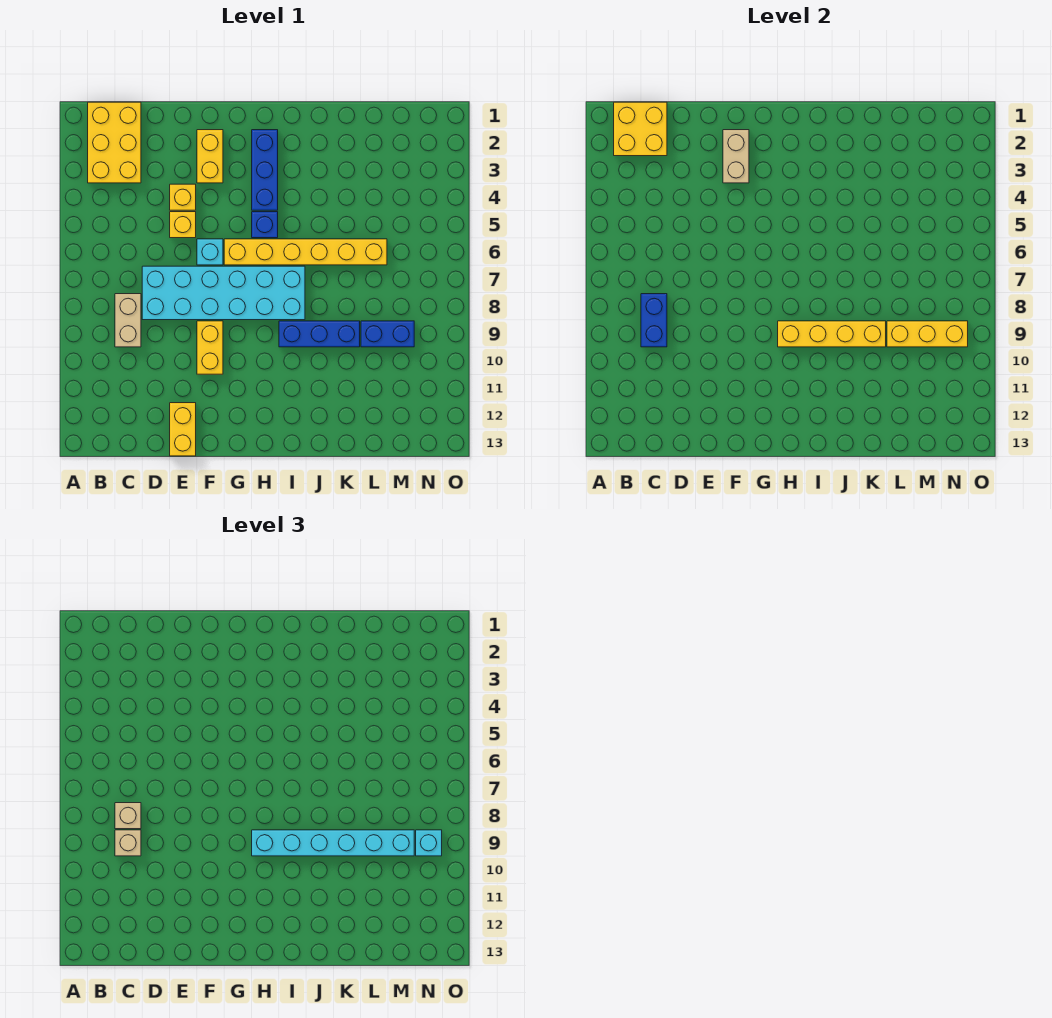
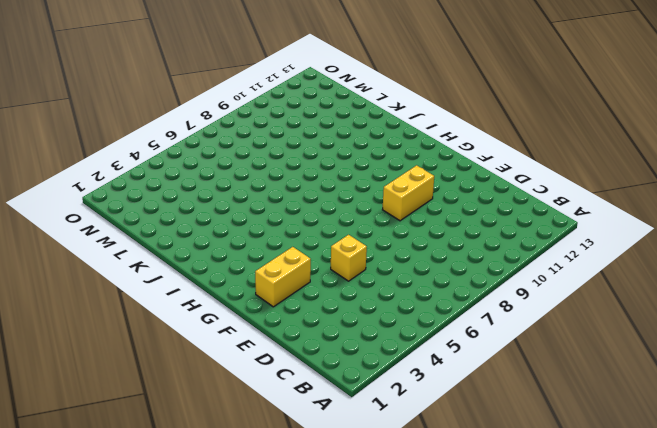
none -> yellow 2x3 brick [88,102,141,183]
none -> tan 1x2 brick [115,294,141,347]
none -> cyan 2x6 brick [142,266,305,320]

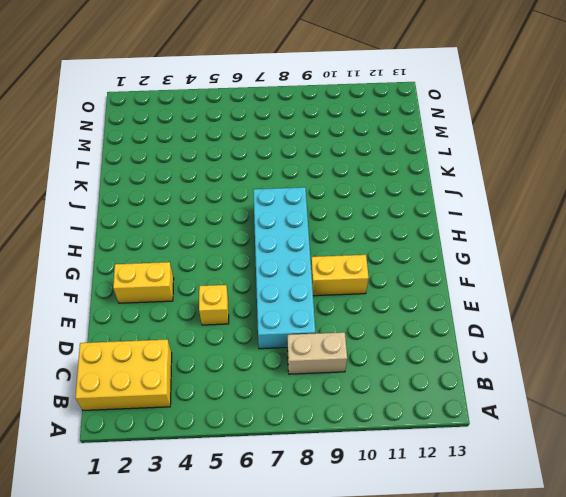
none -> yellow 1x1 brick [170,184,196,210]
none -> yellow 1x2 brick [170,403,196,456]
none -> cyan 1x1 brick [197,239,223,265]

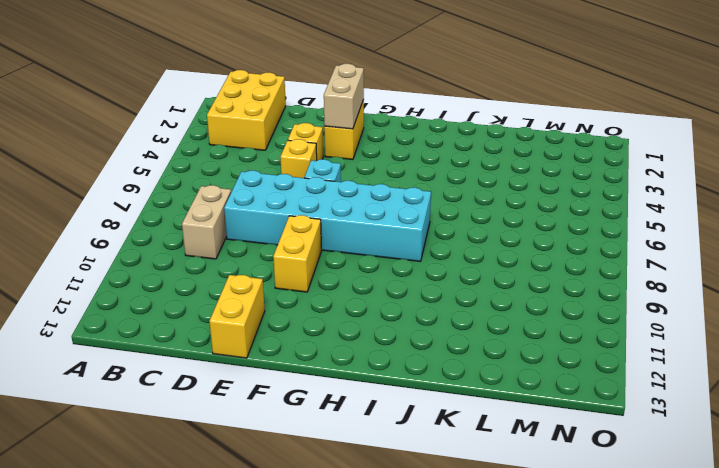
none -> yellow 1x6 brick [224,239,387,265]
none -> blue 1x3 brick [252,130,278,210]
none -> blue 1x1 brick [252,212,278,238]

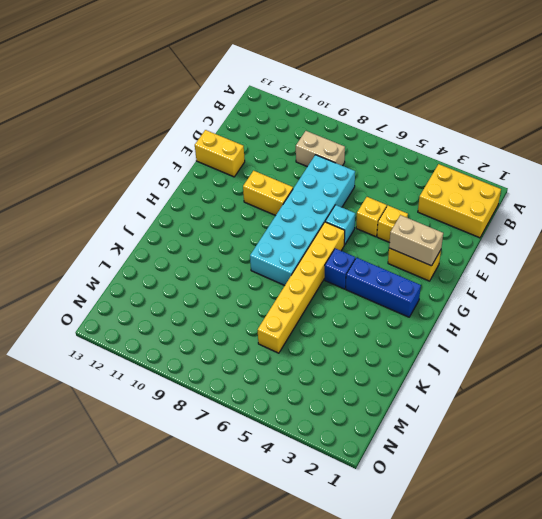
none -> blue 1x3 brick [279,321,360,347]
none -> blue 1x2 brick [361,321,414,347]
none -> yellow 2x2 brick [614,102,667,156]

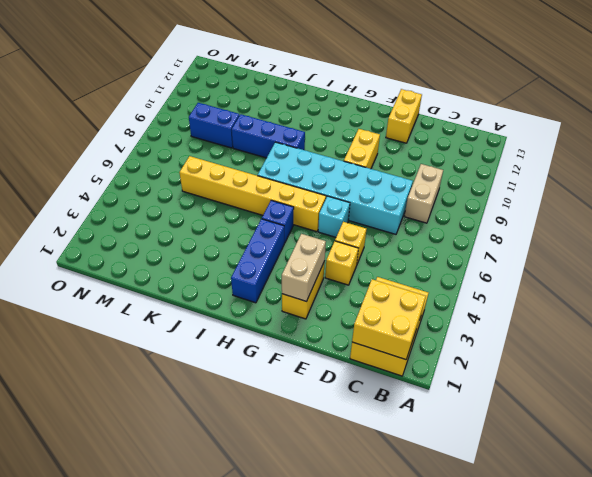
none -> blue 1x2 brick [641,294,667,347]
none -> yellow 1x4 brick [778,321,886,347]
none -> yellow 1x3 brick [887,321,968,347]

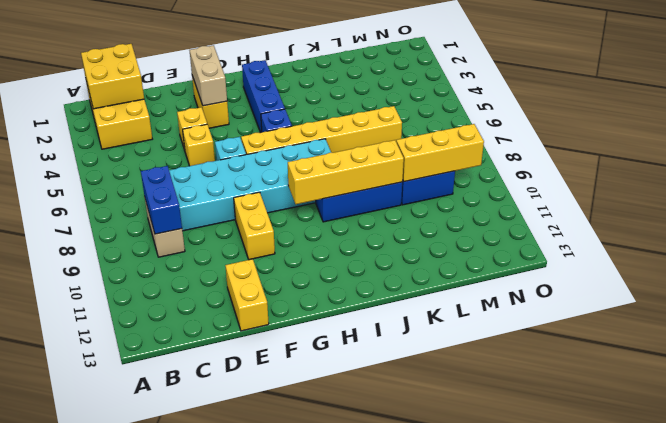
none -> tan 1x1 brick [115,803,141,829]
none -> tan 1x1 brick [115,830,141,856]
none -> cyan 1x6 brick [252,830,414,856]

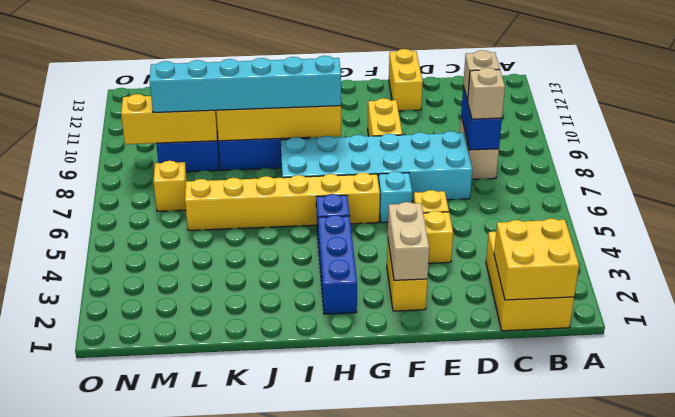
yellow 1x1 brick [154,161,187,211] -> none
none -> cyan 1x1 brick [416,830,442,856]

